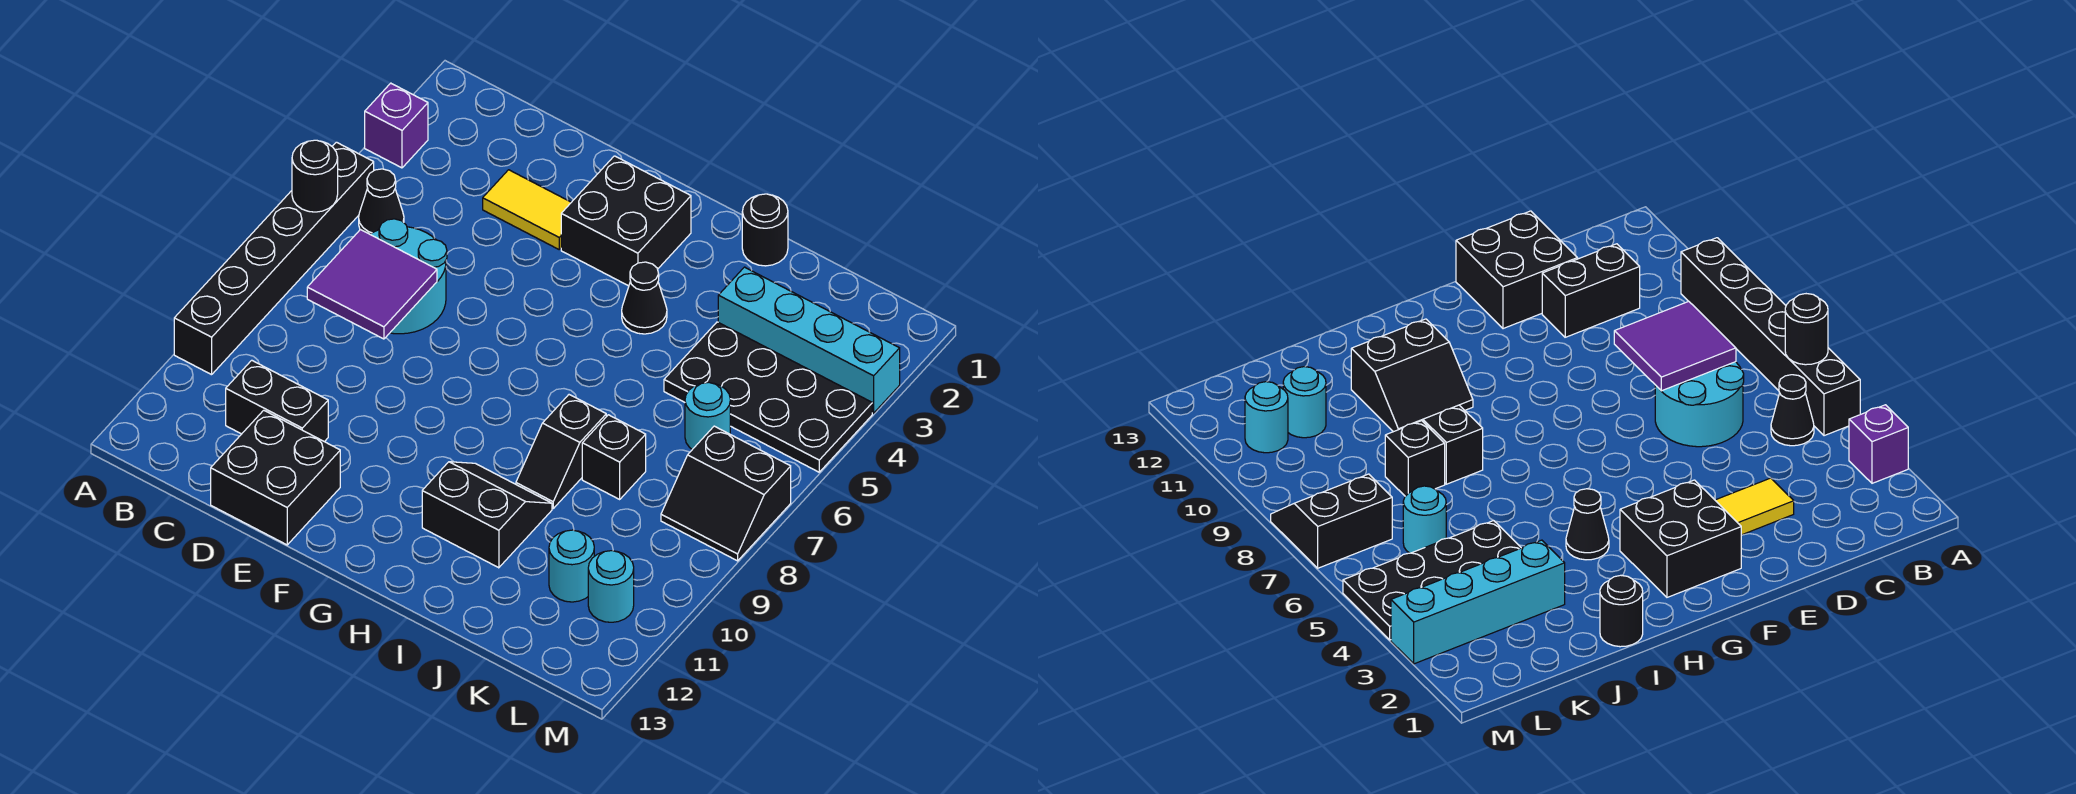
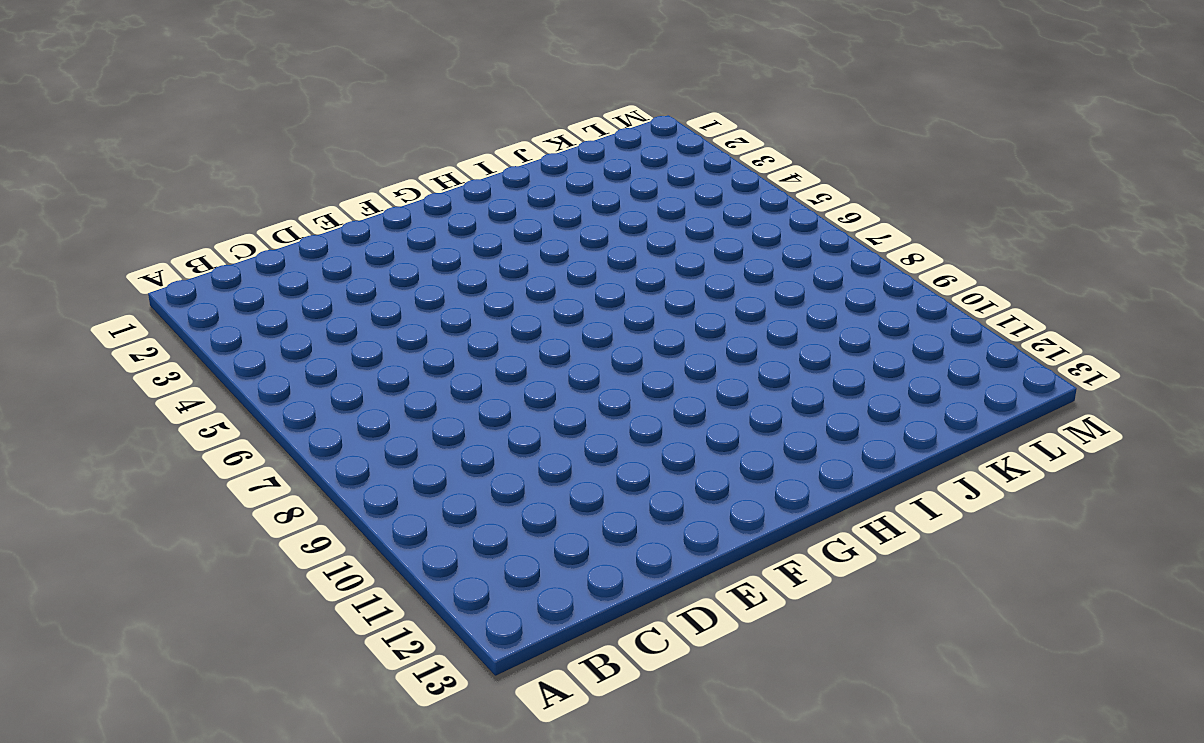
none -> purple 1x1 brick [365,83,428,168]
none -> black 1x6 brick [174,142,374,375]
none -> black 1x1 cone [359,169,404,234]

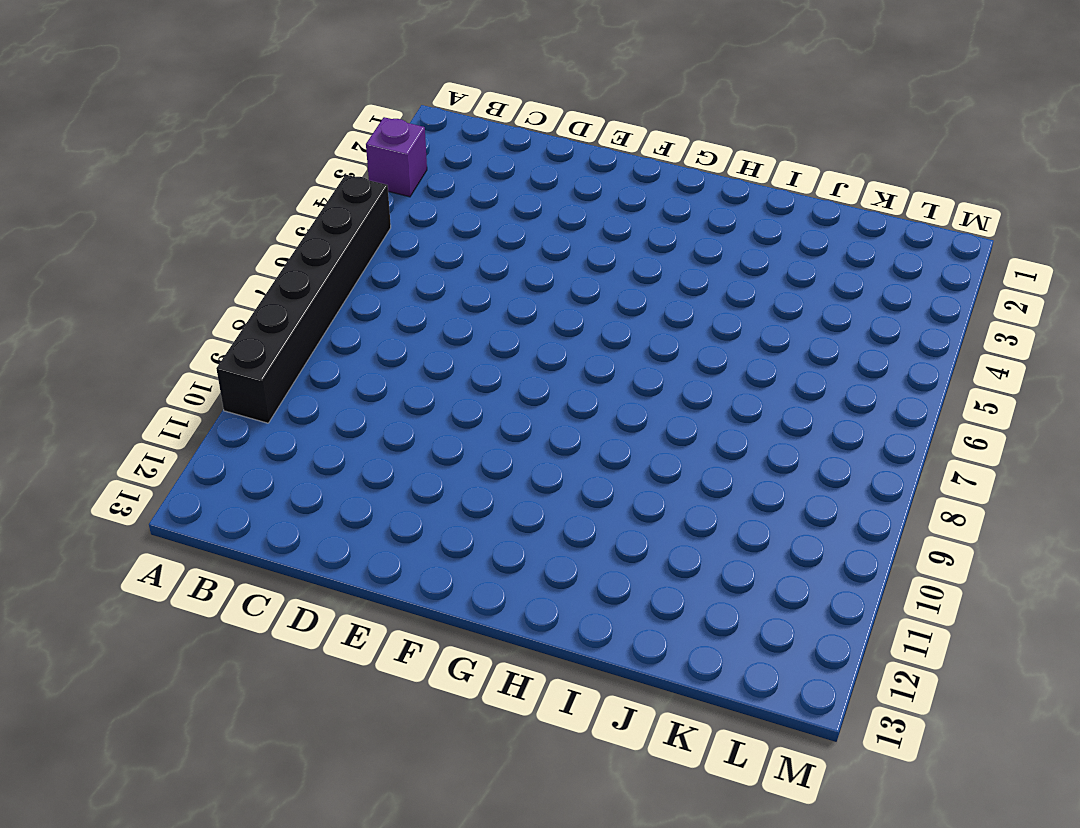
none -> black 1x1 cone [359,169,404,234]
none -> cyan 2x2 round brick [370,219,447,334]
none -> black 1x2 brick [226,360,328,442]

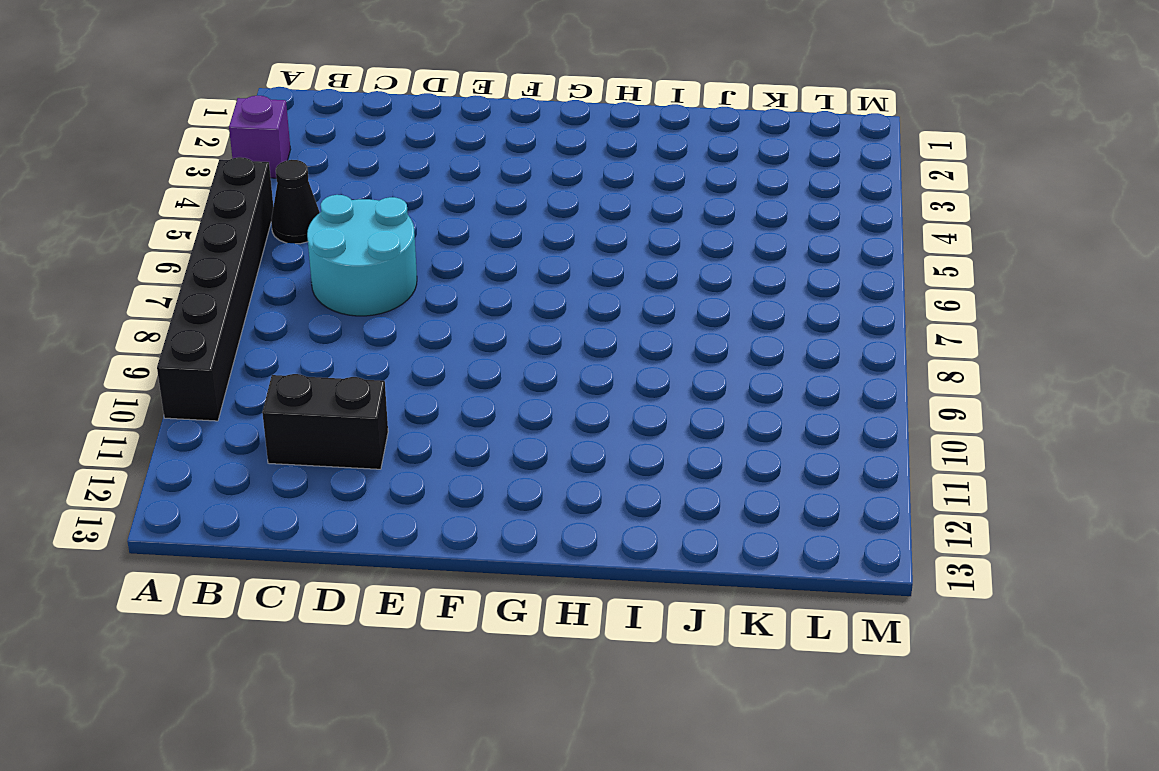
none -> yellow 1x2 tile [483,170,571,249]
none -> black 2x2 brick [211,410,340,545]
none -> black 2x2 brick [561,156,691,286]

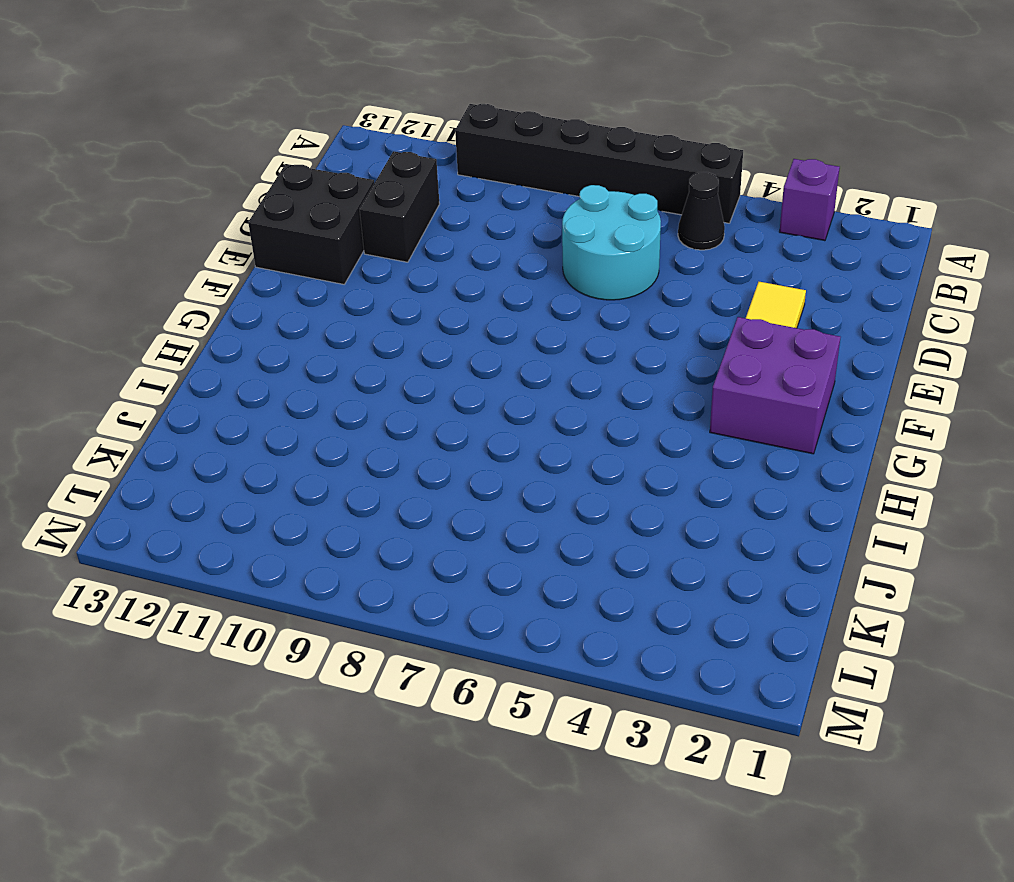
purple 2x2 brick [710,317,840,454] -> black 2x2 brick [561,156,691,286]
none -> black 1x1 cone [622,262,667,334]
none -> black 2x2 slope [422,462,552,568]
none -> black 1x1 round brick [742,194,788,266]

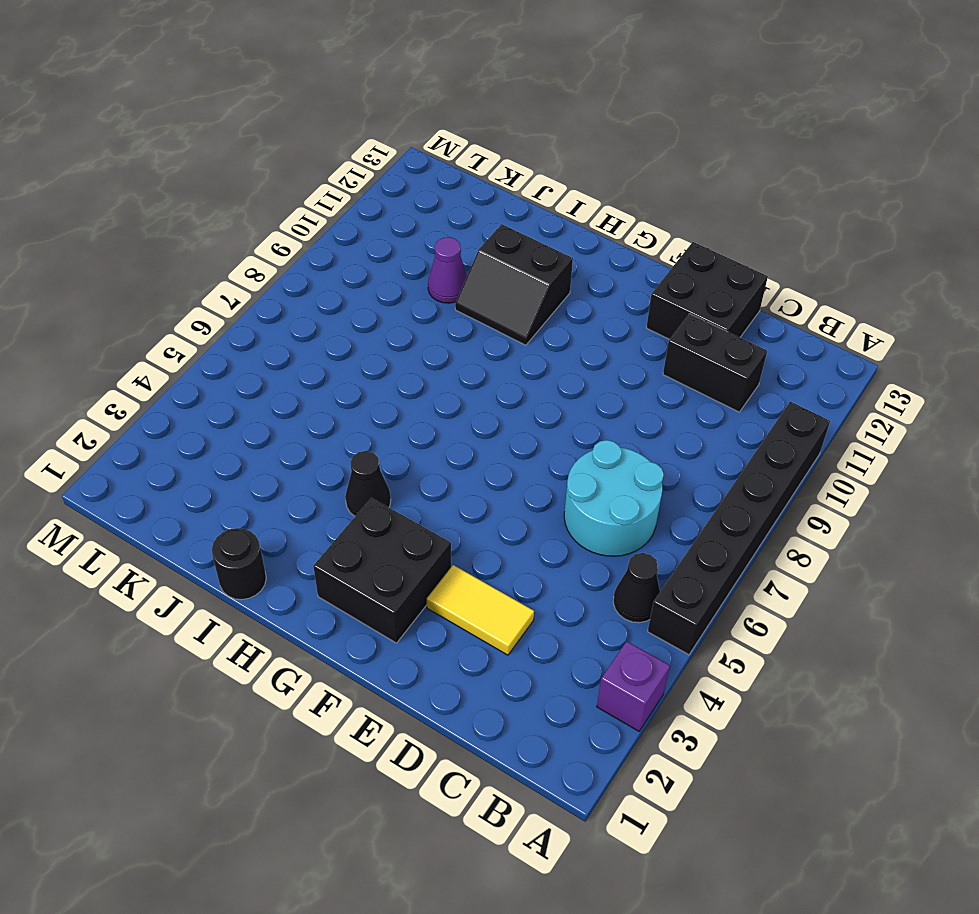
purple 1x1 cone [428,237,467,303] -> none
none -> black 1x2 slope [516,395,606,508]
none -> cyan 1x4 brick [718,267,900,413]
none -> black 2x4 plate [664,322,872,472]

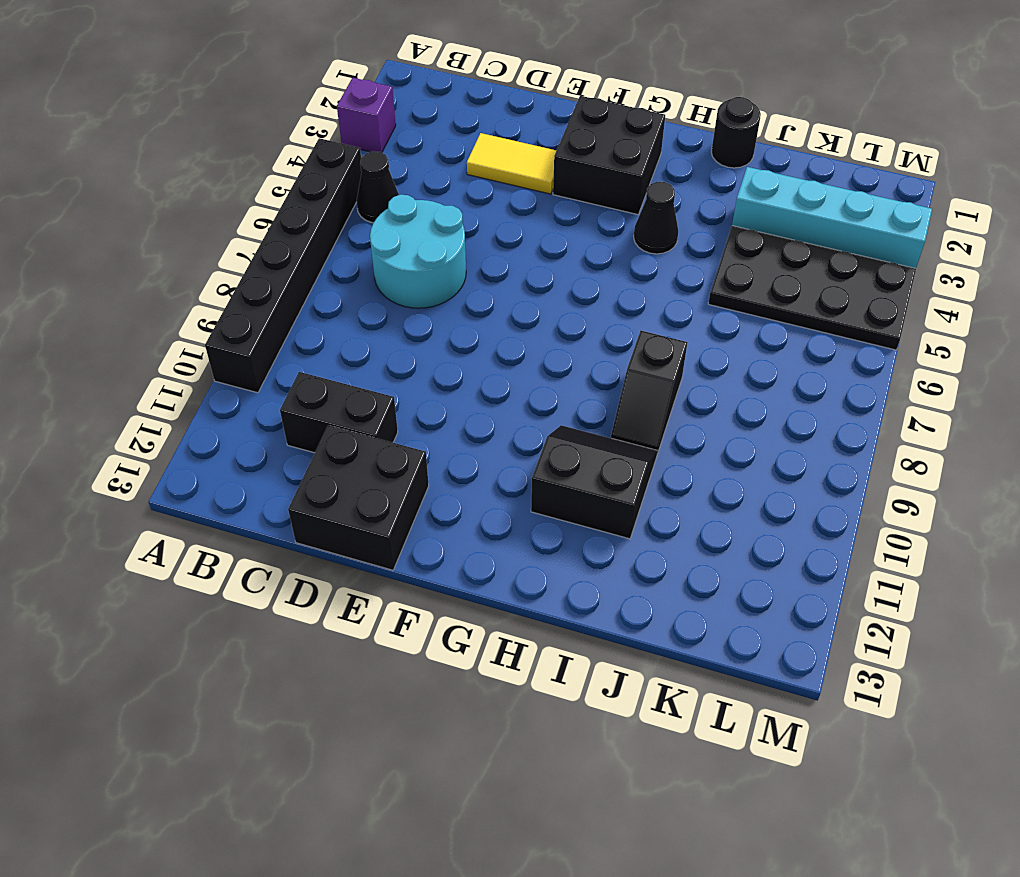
none -> black 1x1 brick [582,415,646,499]
none -> cyan 1x1 round brick [685,382,730,449]
none -> cyan 1x1 round brick [549,530,594,602]

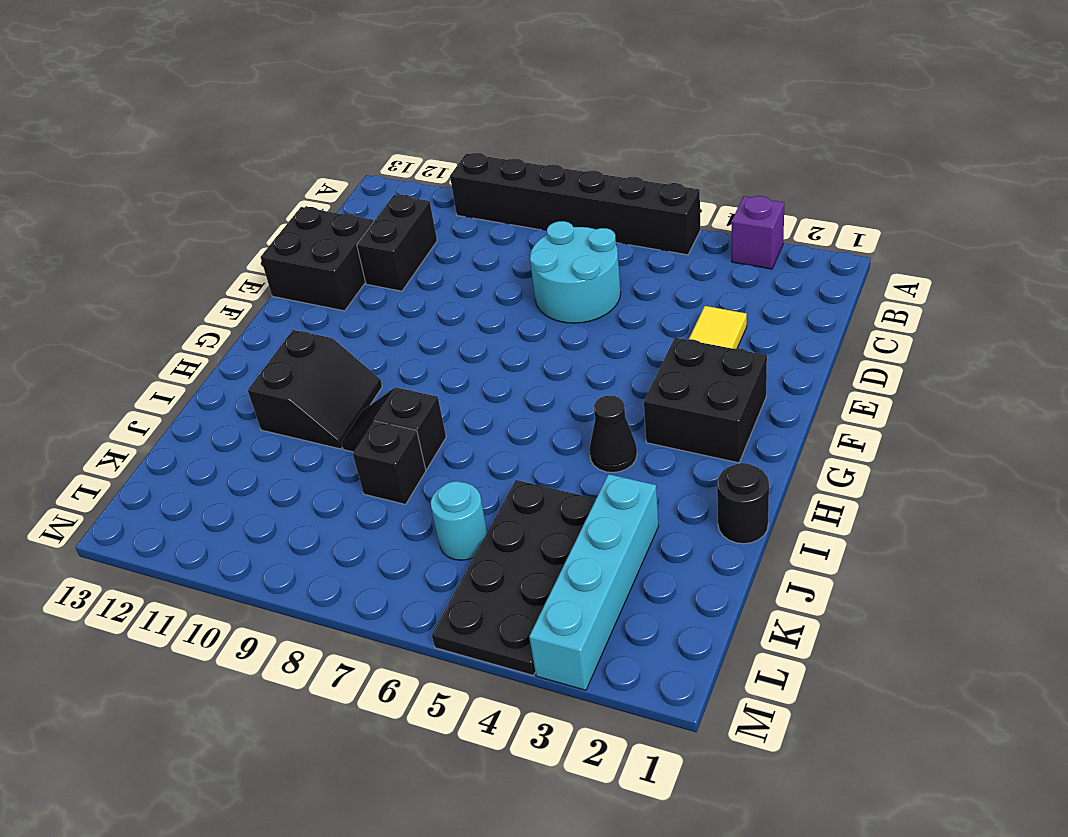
none -> black 1x1 cone [359,169,404,234]
none -> cyan 1x1 round brick [549,530,594,602]
none -> black 2x2 slope [661,426,791,561]

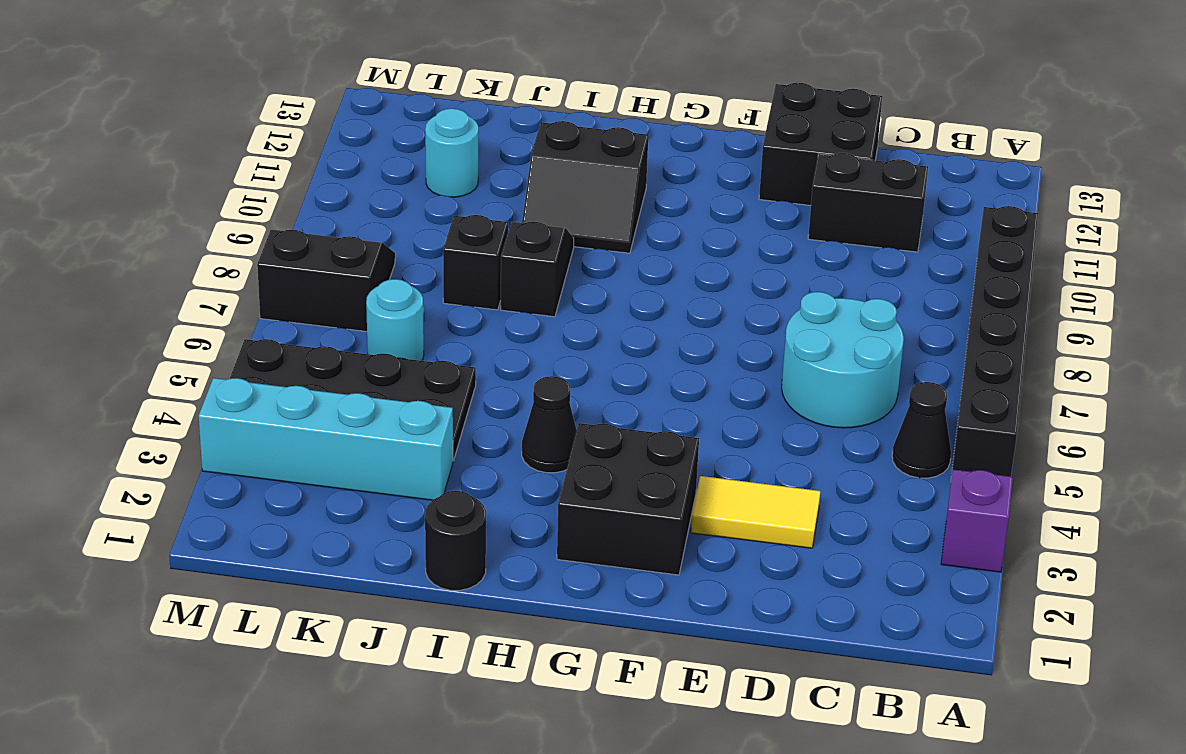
none -> cyan 1x1 round brick [588,551,634,622]
none -> black 1x1 round brick [292,140,338,212]
none -> purple 2x2 tile [307,230,437,339]

